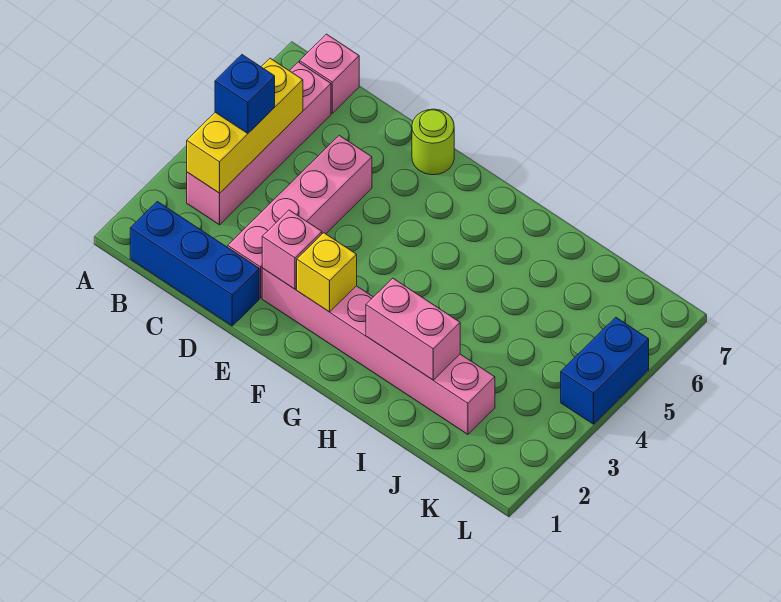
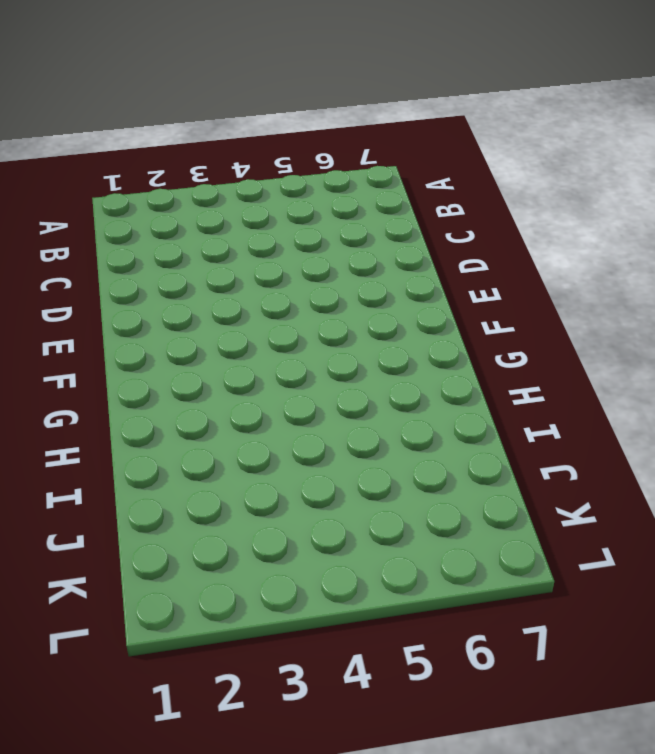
none -> blue 1x3 brick [130,201,259,326]
none -> pink 1x4 brick [187,62,331,225]
none -> pink 1x1 brick [300,34,359,113]

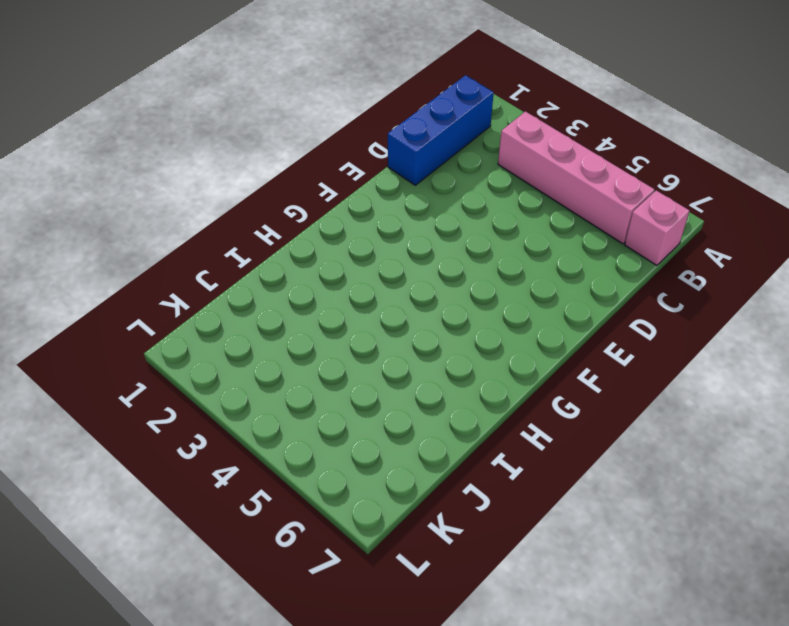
none -> pink 1x4 brick [228,135,372,298]
none -> pink 1x6 brick [262,268,495,434]
none -> lime 1x1 round brick [412,109,454,175]

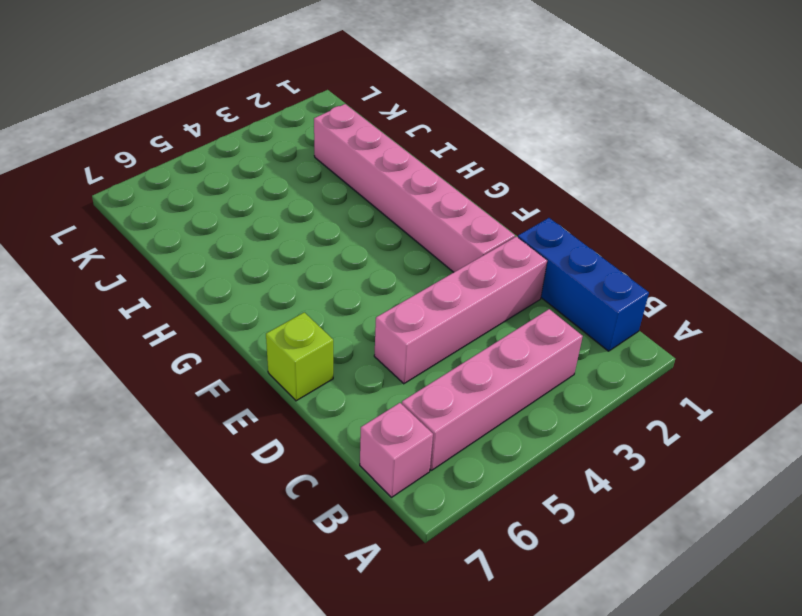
lime 1x1 brick [266,312,333,401] -> lime 1x1 round brick [412,109,454,175]
none -> blue 1x2 brick [561,317,649,424]
none -> yellow 1x3 brick [187,58,303,193]
none -> pink 1x1 brick [262,210,322,289]

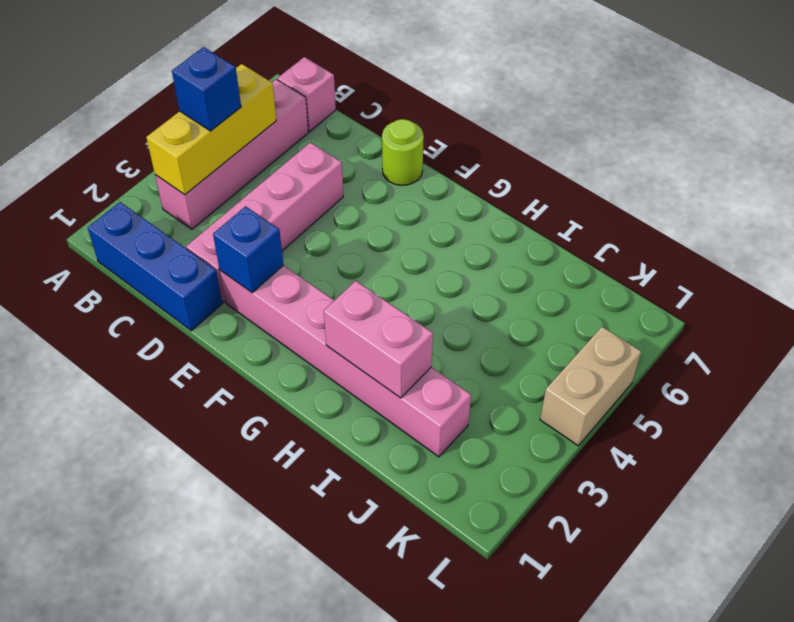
blue 1x1 brick [213,206,284,293] -> pink 1x1 brick [262,210,322,289]
tan 1x2 brick [540,327,641,446] -> blue 1x2 brick [561,317,649,424]
none -> yellow 1x1 brick [297,233,357,312]

